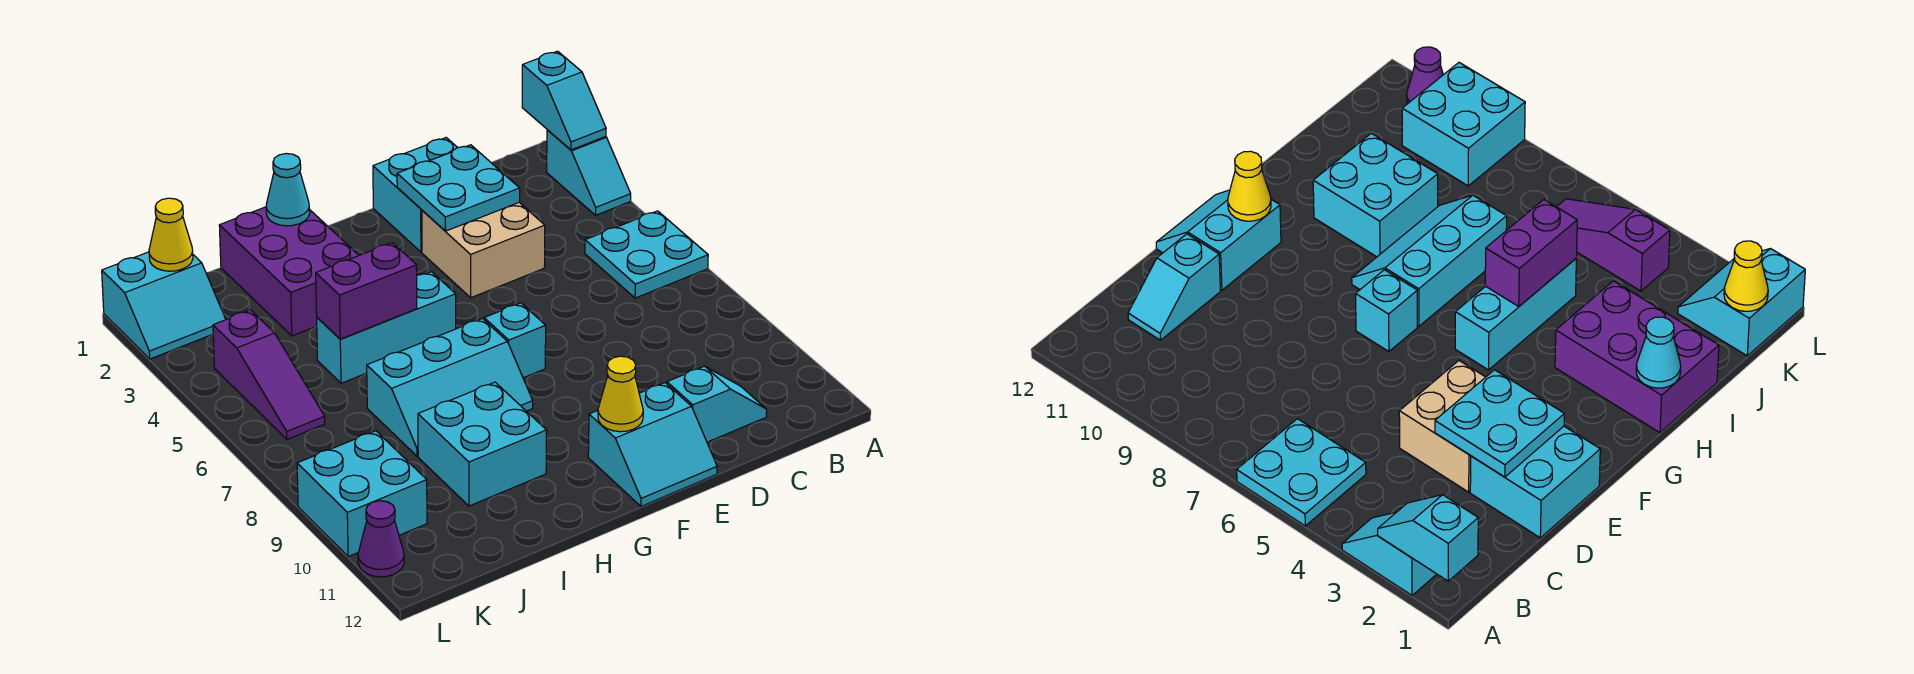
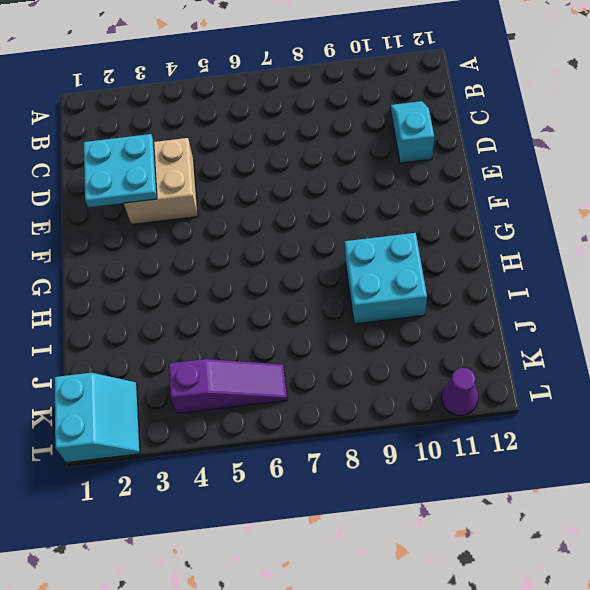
none -> cyan 1x2 slope [547,130,631,215]
none -> cyan 2x2 plate [585,211,708,298]
none -> cyan 2x2 brick [373,138,458,252]

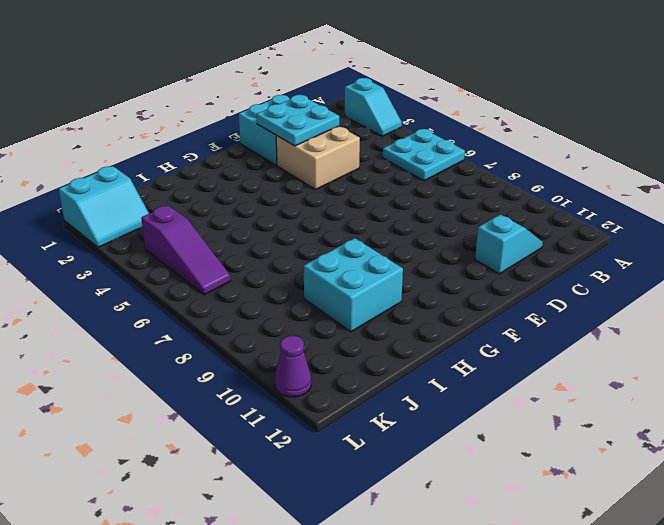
none -> cyan 2x2 slope [588,383,717,506]
none -> cyan 1x1 brick [484,303,546,378]
none -> cyan 1x3 brick [316,272,456,383]

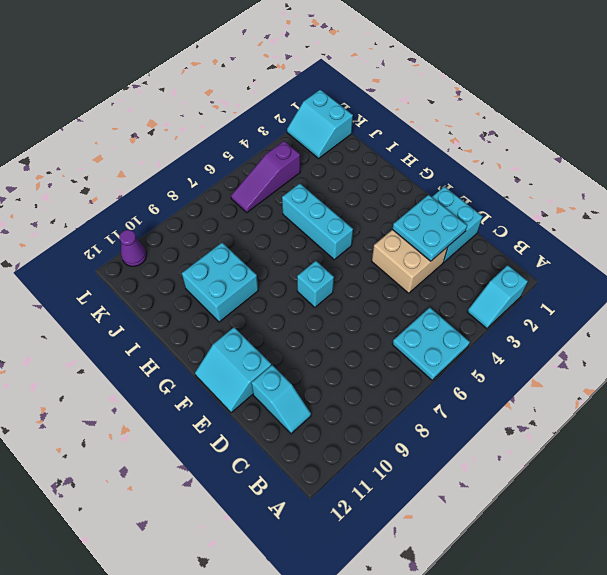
none -> cyan 2x3 slope [366,318,533,456]
none -> purple 2x3 brick [219,207,359,336]
none -> cyan 2x2 brick [297,431,427,557]

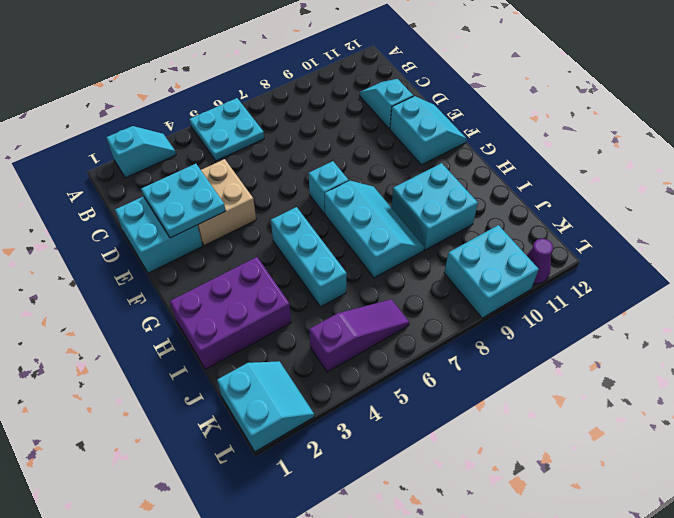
none -> cyan 1x2 slope [522,51,606,150]
none -> yellow 1x1 cone [598,356,643,432]
none -> cyan 1x1 cone [266,154,310,226]

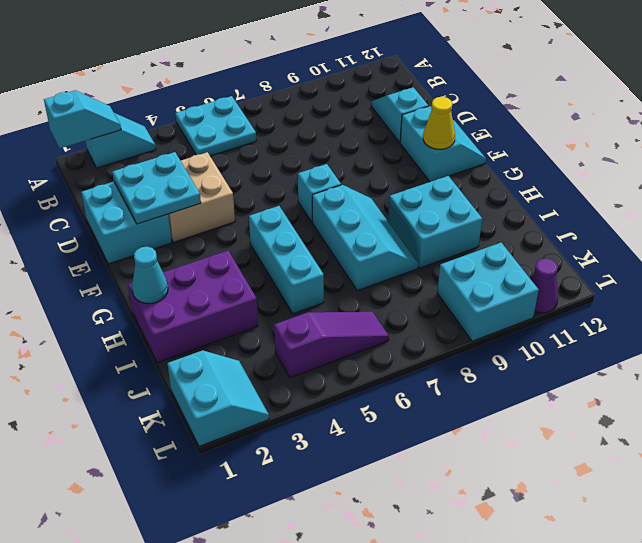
none -> purple 1x2 brick [316,243,417,339]
none -> yellow 1x1 cone [149,198,193,271]

